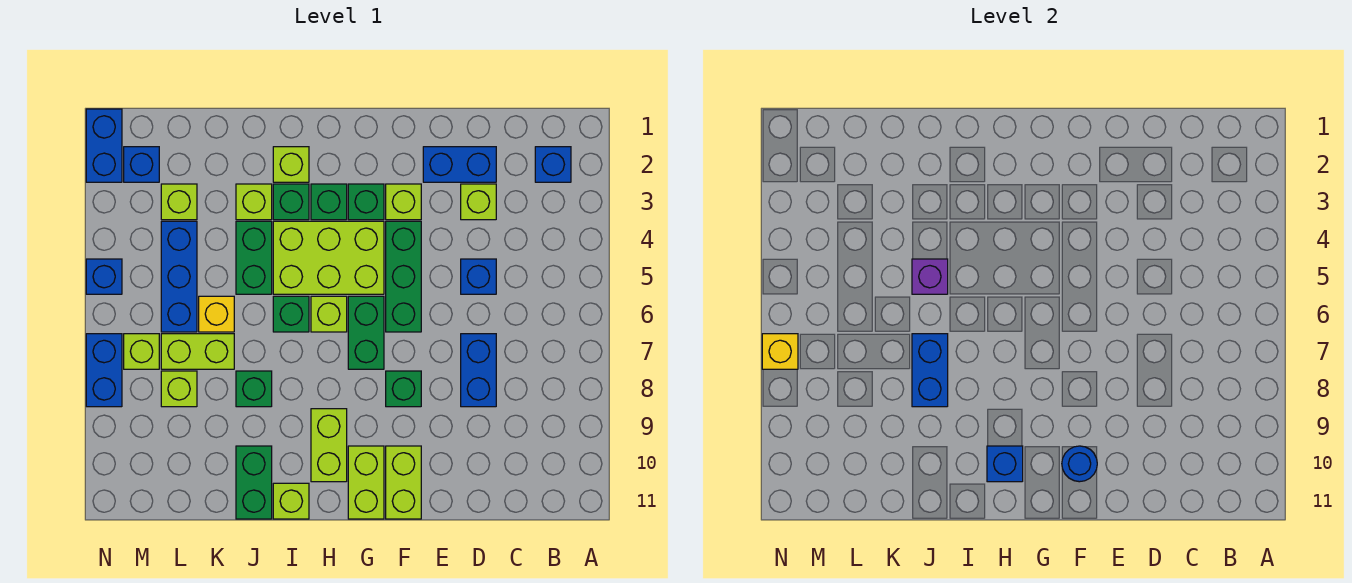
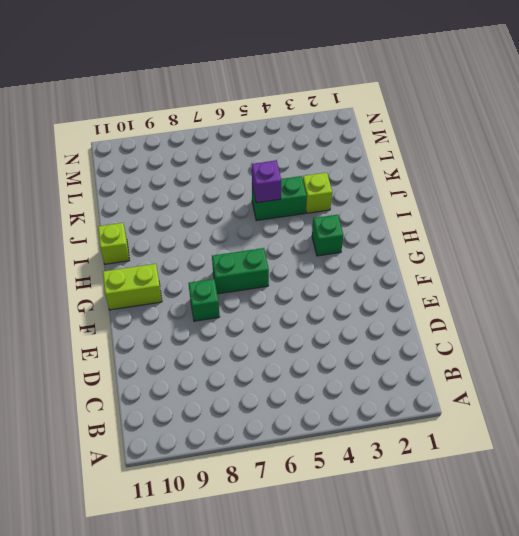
none -> blue 1x1 brick [535,147,571,182]
none -> blue 1x2 brick [423,147,496,182]
none -> lime 1x1 brick [461,184,496,220]
none -> blue 1x1 brick [461,259,496,294]

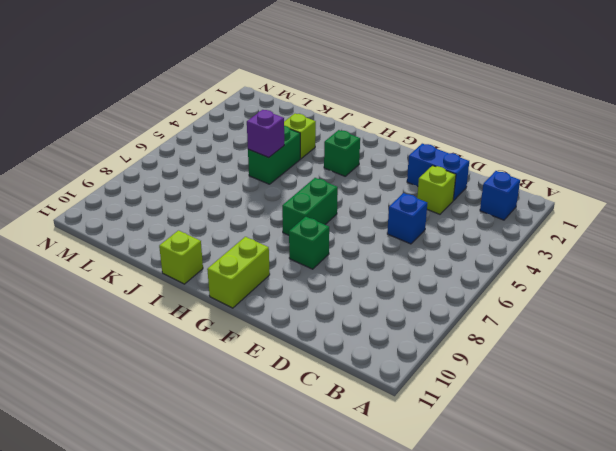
none -> blue 1x2 brick [461,334,496,407]
none -> lime 1x1 brick [386,184,421,220]
none -> green 1x3 brick [386,221,421,332]
none -> lime 1x2 brick [386,446,421,519]

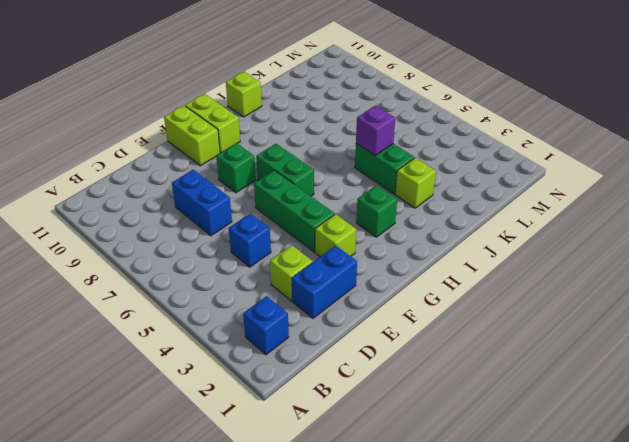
none -> green 1x1 brick [348,184,384,220]
none -> lime 2x3 brick [273,221,384,294]
none -> lime 1x1 brick [311,296,347,332]
none -> lime 1x2 brick [311,409,347,482]

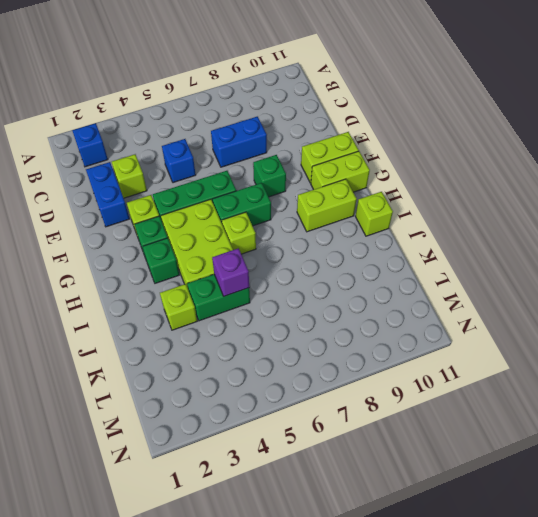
none -> lime 1x1 brick [273,147,309,182]
none -> green 1x1 brick [273,184,309,220]
none -> green 1x1 brick [273,296,309,332]
none -> green 1x1 brick [236,371,272,407]

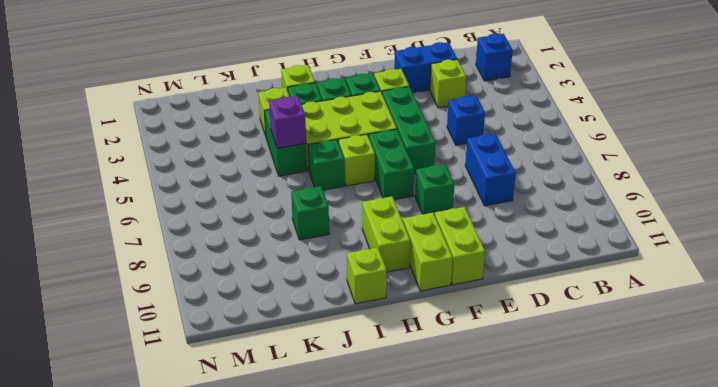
none -> green 1x2 brick [236,446,272,519]
none -> yellow 1x1 brick [199,296,234,332]
none -> lime 1x2 brick [161,334,234,369]
none -> lime 1x1 brick [161,184,197,220]

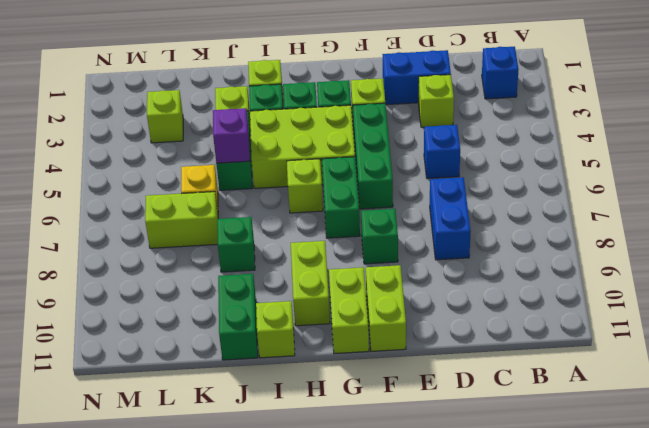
none -> green 1x1 brick [273,296,309,332]
none -> blue 1x3 brick [161,221,197,332]
none -> lime 1x1 brick [161,371,197,407]
none -> blue 1x1 brick [124,147,159,182]

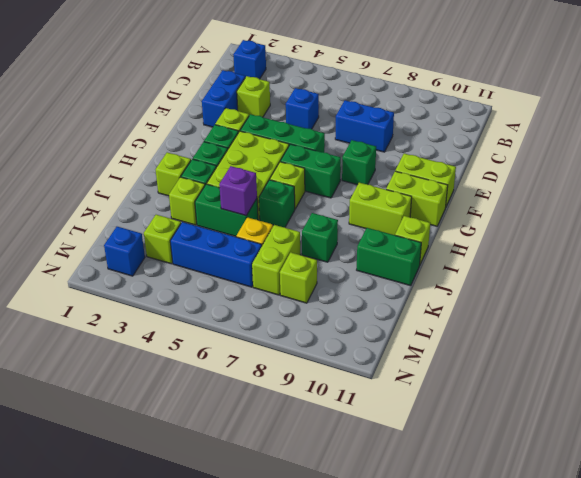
none -> lime 1x1 brick [124,334,159,369]
none -> blue 1x2 brick [86,109,122,182]
none -> blue 1x1 brick [86,259,122,294]
none -> blue 1x2 brick [86,334,122,407]

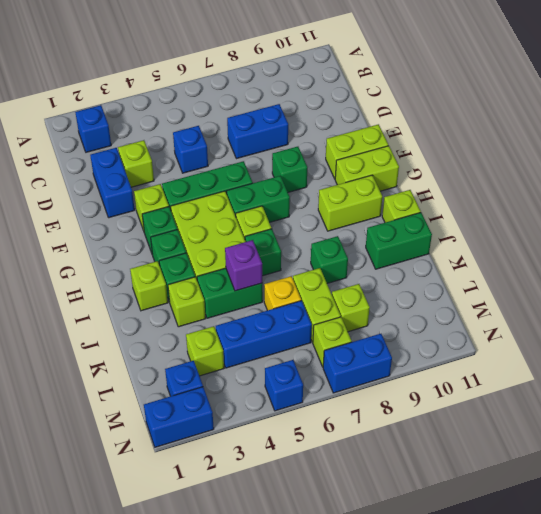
none -> blue 1x1 round brick [1062,446,1097,482]
none -> blue 1x1 brick [987,446,1023,482]
none -> blue 1x2 brick [912,334,948,407]
none -> yellow 1x1 brick [762,334,798,369]

